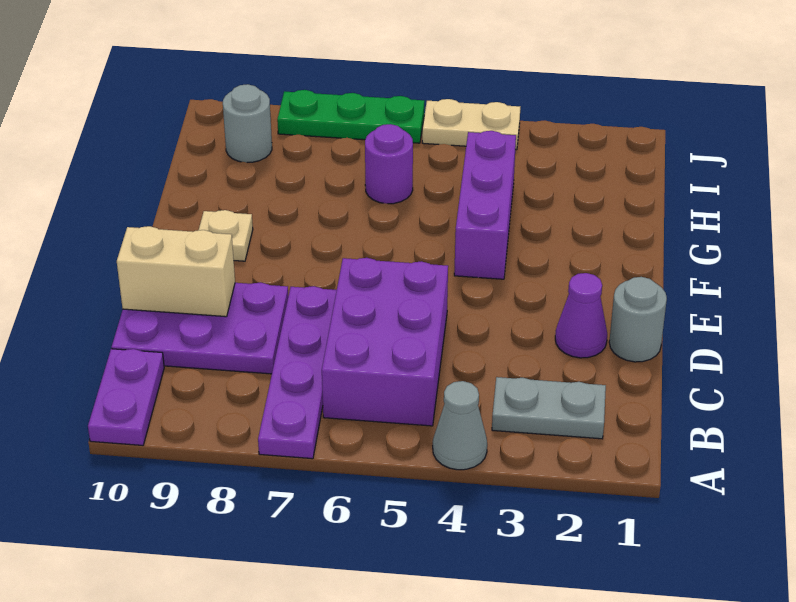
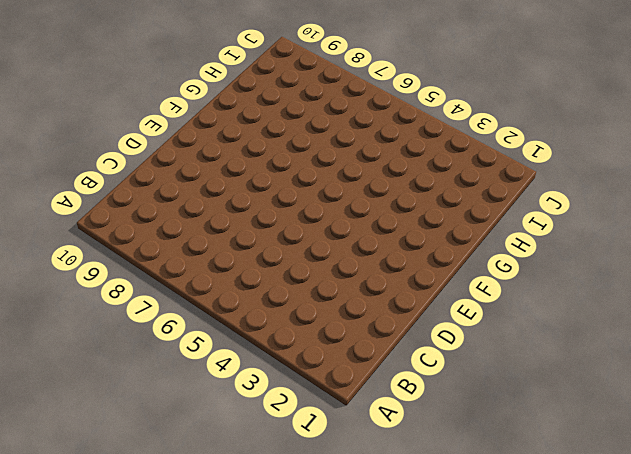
none -> grey 1x1 cone [433,381,487,470]
none -> purple 1x4 plate [258,286,337,459]
none -> purple 1x2 plate [88,349,164,445]

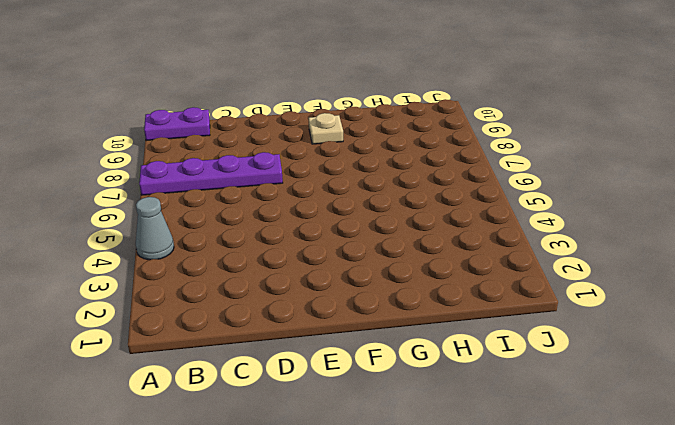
none -> grey 1x2 plate [492,377,606,439]
none -> purple 2x3 brick [322,258,448,426]
none -> purple 2x3 plate [112,283,288,374]

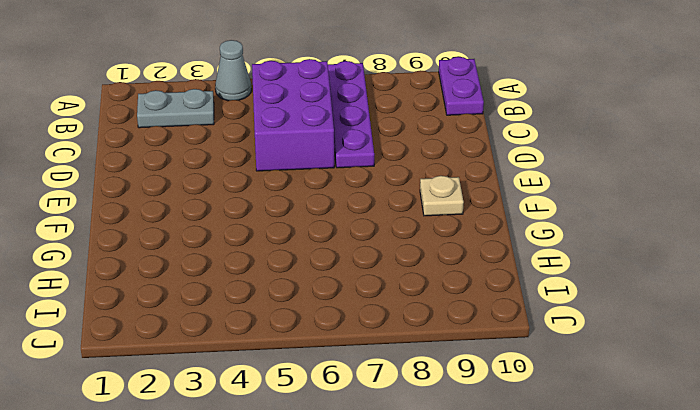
none -> purple 2x3 plate [112,283,288,374]
none -> grey 1x1 round brick [609,277,667,362]
none -> purple 1x1 cone [555,273,607,358]

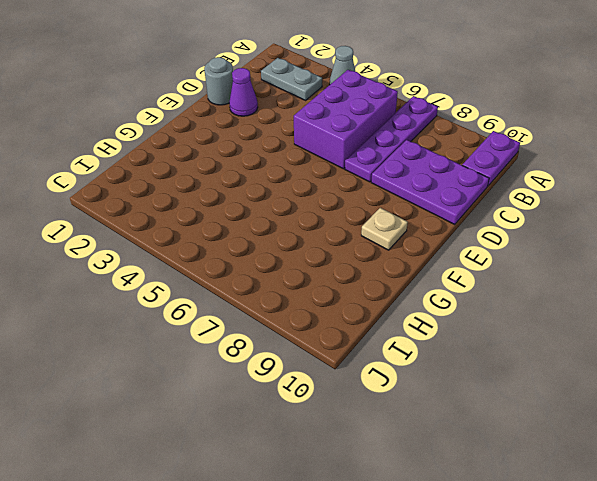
none -> purple 1x3 brick [454,131,516,279]
none -> purple 1x1 round brick [365,124,413,204]
none -> grey 1x1 round brick [223,84,272,163]

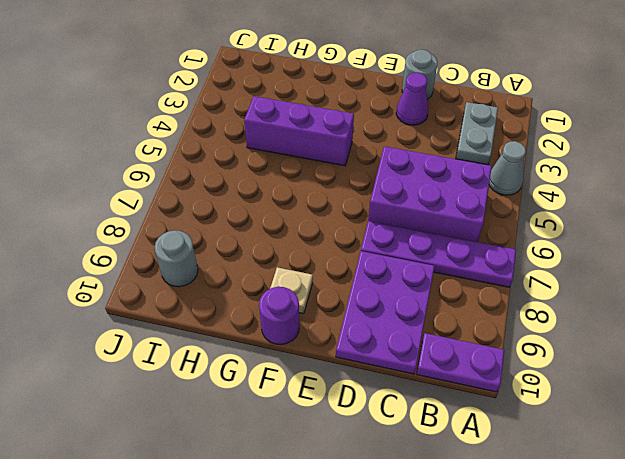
purple 1x1 round brick [259,287,299,345] -> purple 1x1 round brick moved to [365,124,413,204]
none -> tan 1x2 plate [422,99,520,150]
none -> green 1x3 plate [277,90,424,143]
none -> tan 1x2 brick [117,226,235,317]

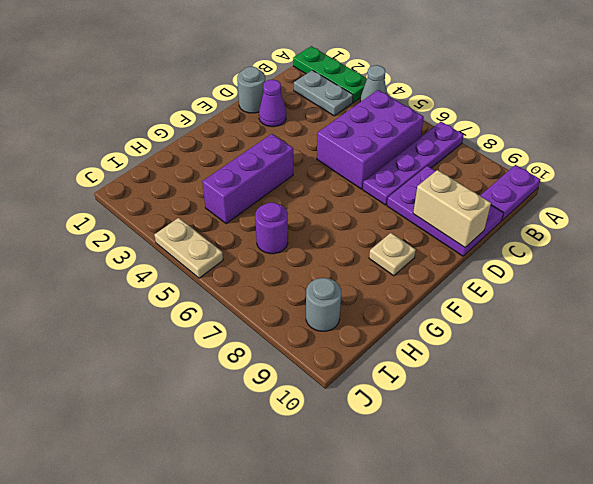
green 1x3 plate [293,46,367,102] -> green 1x3 plate moved to [277,90,424,143]

